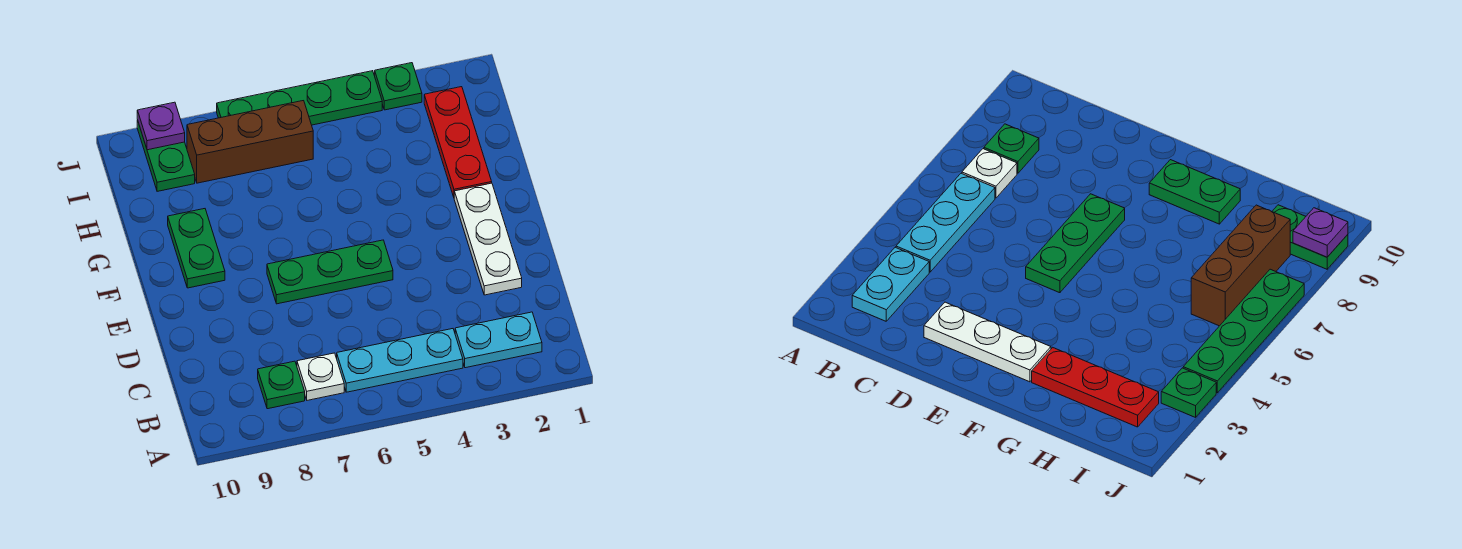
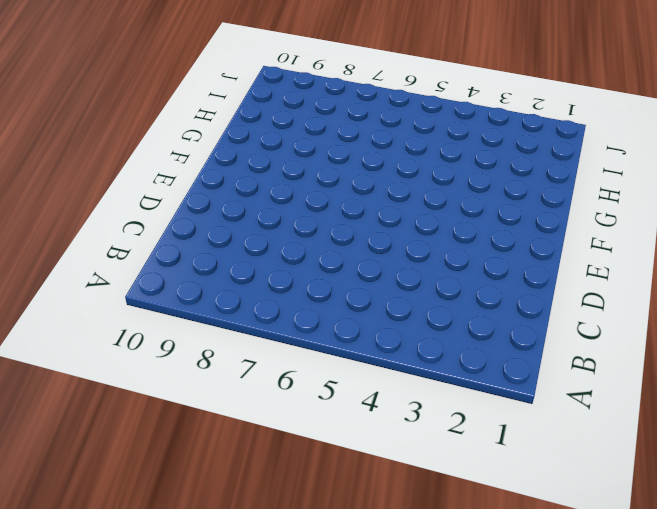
none -> cyan 1x2 plate [455,312,542,368]
none -> cyan 1x3 plate [337,329,463,392]
none -> white 1x1 plate [297,353,344,400]

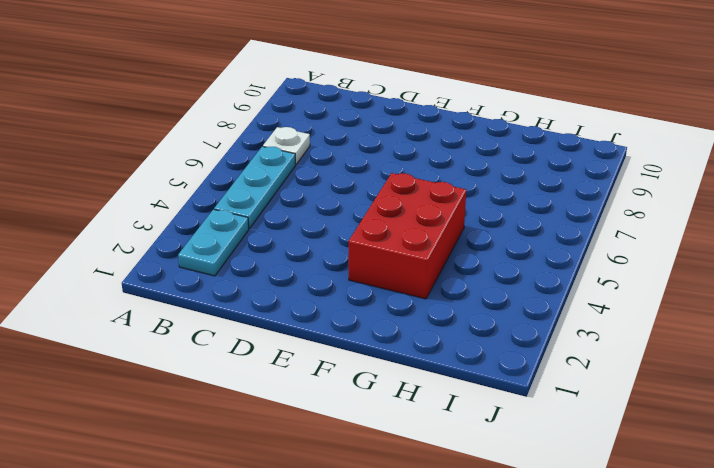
red 2x3 brick [349,173,466,299] -> none
none -> green 1x1 plate [258,361,305,409]
none -> white 1x3 plate [454,183,522,295]
none -> green 1x3 plate [267,240,393,304]

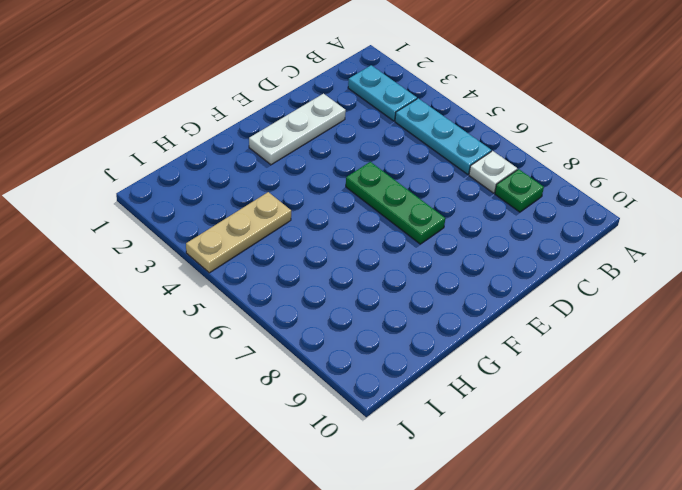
tan 1x3 plate [186,192,291,273] -> green 1x4 plate [217,71,382,125]
none -> green 1x2 plate [168,209,225,288]
none -> red 1x3 plate [424,87,492,197]
none -> brown 1x3 brick [187,101,313,183]

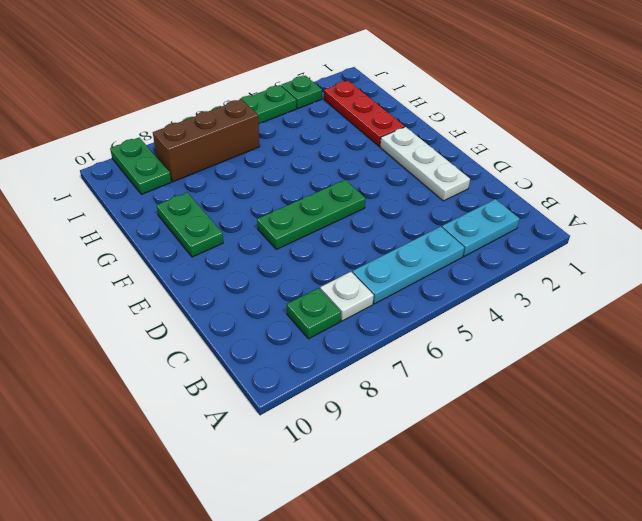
none -> purple 1x1 plate [137,102,185,150]

